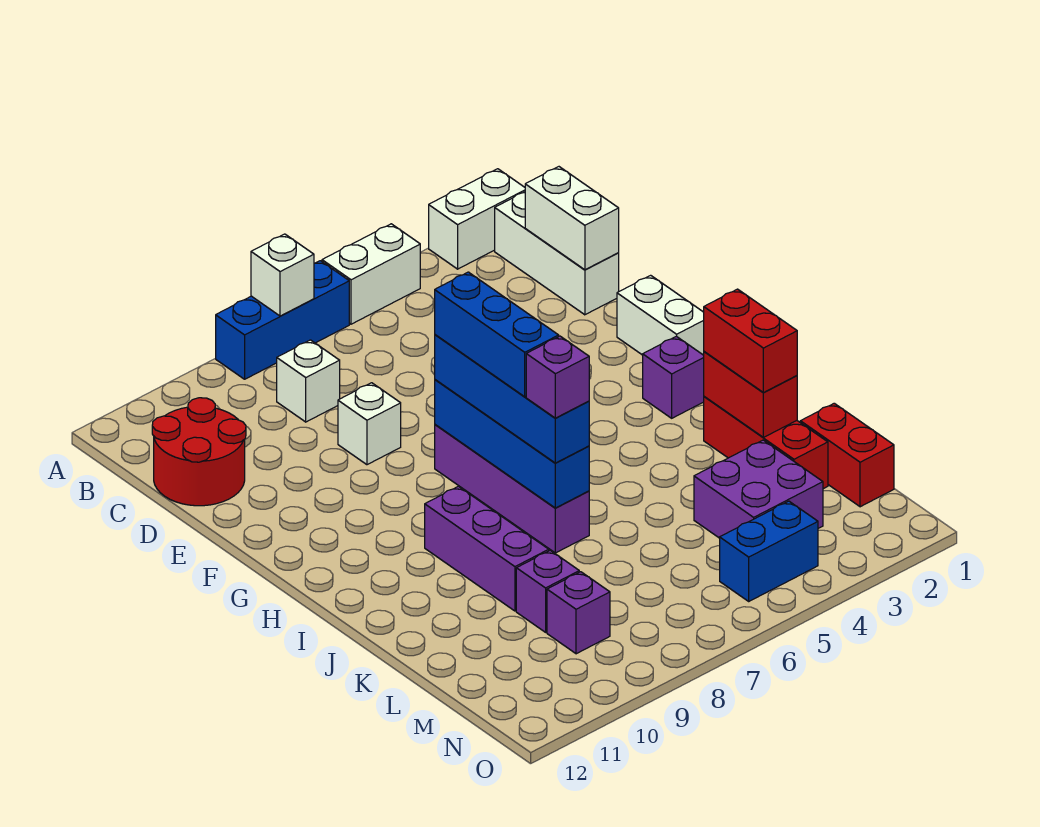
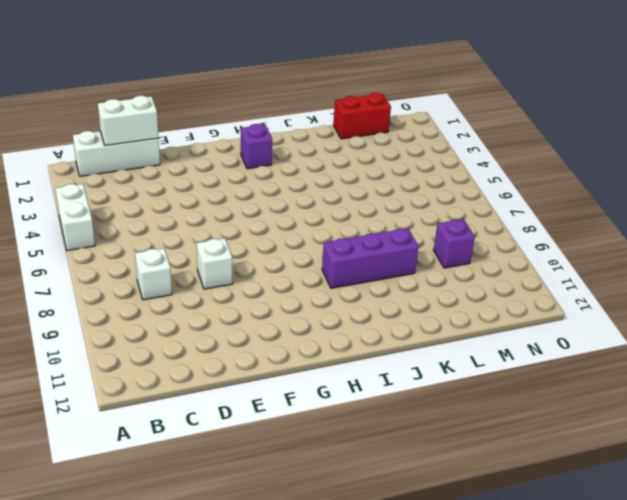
none -> white 1x2 brick [429,169,525,269]
none -> blue 1x3 brick [216,261,349,379]
none -> red 2x2 round brick [152,398,246,506]

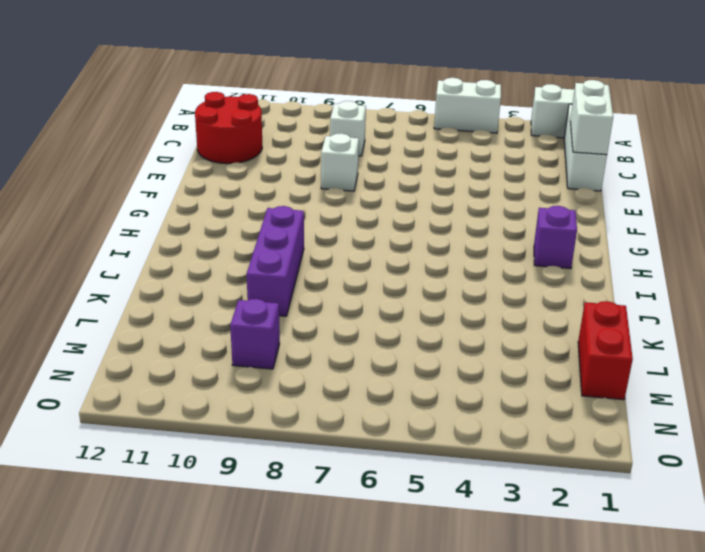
none -> blue 1x3 brick [216,261,349,379]
none -> white 1x2 brick [617,275,704,355]
none -> purple 1x4 brick [435,425,589,553]

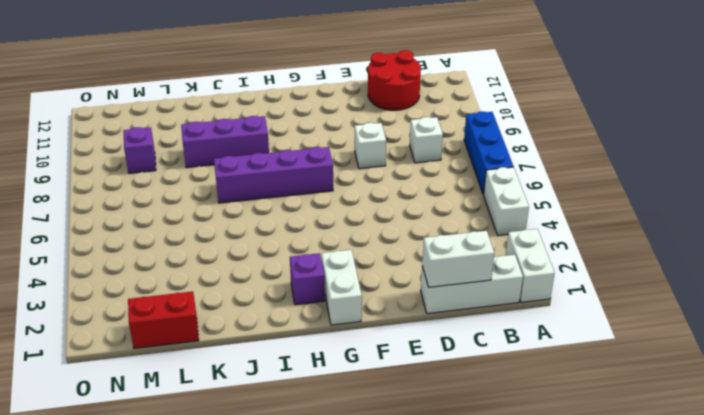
white 1x2 brick [322,250,362,325] -> white 1x2 brick turned to [617,275,704,355]
none -> red 1x3 brick [704,397,828,489]
none -> purple 2x2 brick [694,440,823,538]
none -> purple 1x1 brick [516,550,579,632]

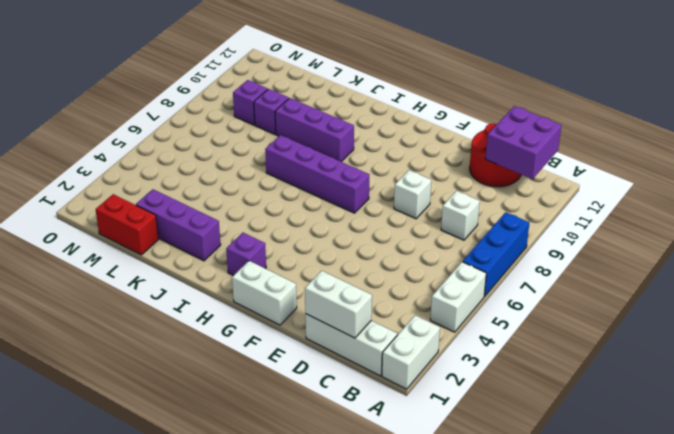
purple 2x2 brick [485,106,561,179] -> purple 2x2 brick moved to [694,440,823,538]
purple 1x3 brick [136,189,221,261] -> red 1x3 brick [704,397,828,489]
none -> blue 1x2 brick [720,501,818,601]
none -> white 1x1 brick [251,234,314,316]
none -> blue 1x4 brick [435,380,589,508]

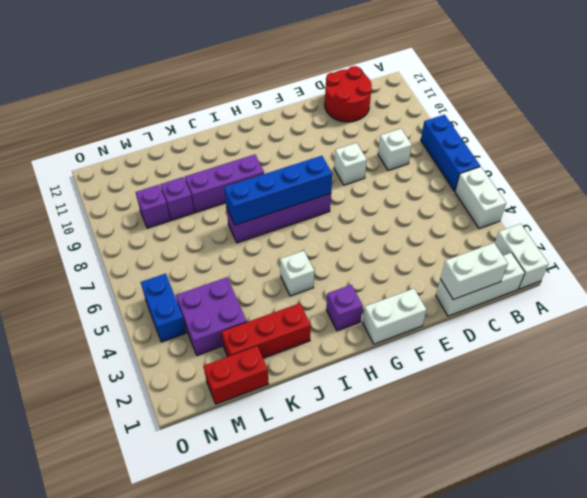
white 1x1 brick [280,251,314,296] -> white 1x1 brick moved to [251,234,314,316]
none -> red 1x2 brick [704,352,797,437]
none -> blue 1x4 brick [435,335,589,463]
none -> red 1x2 brick [704,289,797,393]

